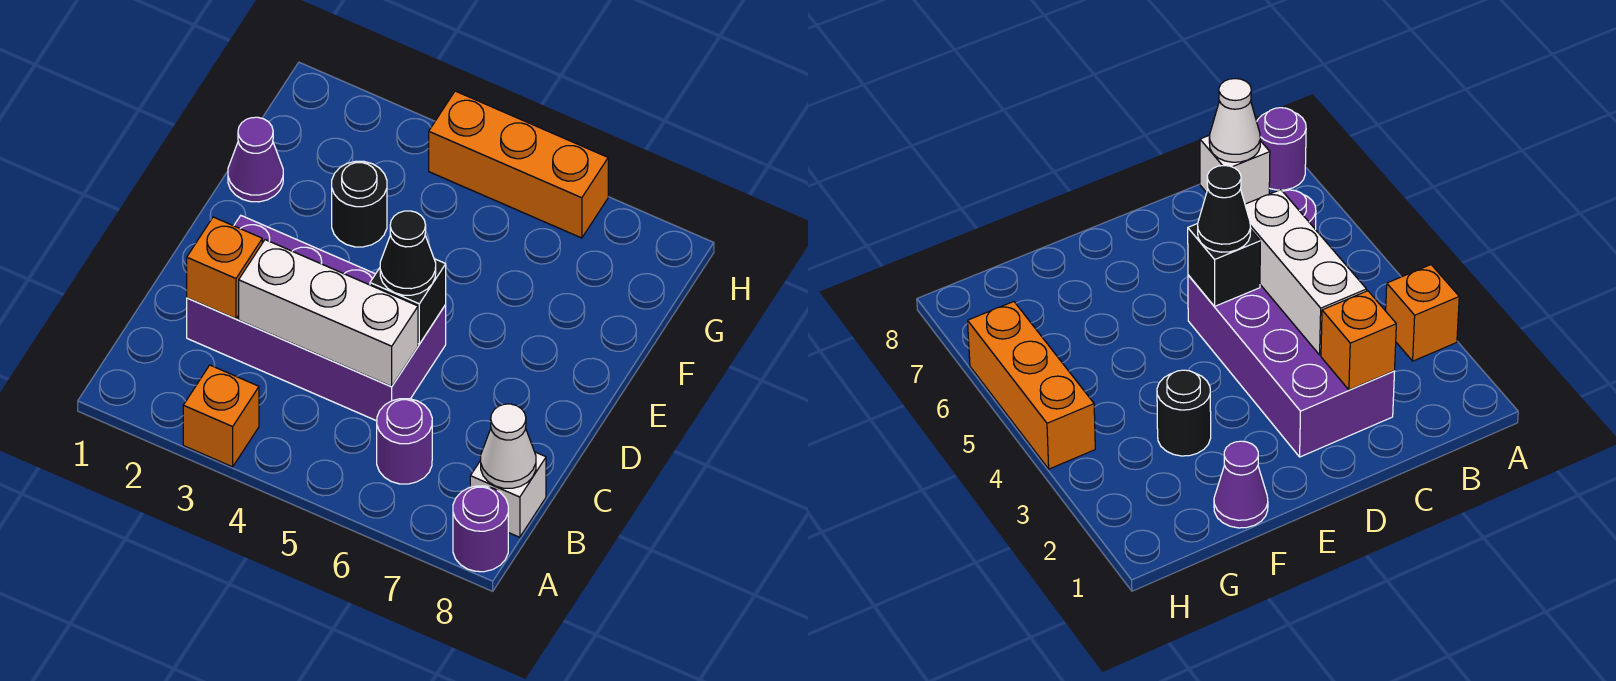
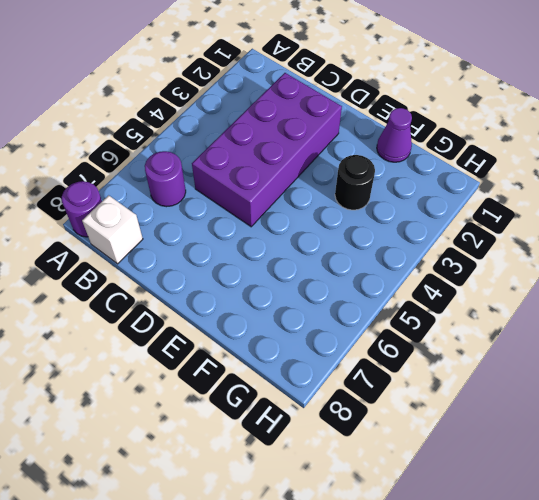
none -> orange 1x1 brick [183,365,259,467]
none -> orange 1x3 brick [429,91,608,238]
none -> white 1x1 cone [481,404,536,488]

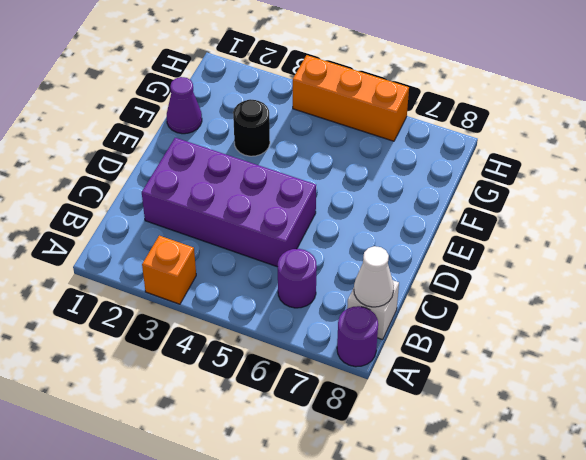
none -> orange 1x1 brick [187,217,262,319]
none -> white 1x3 brick [239,240,418,386]
none -> black 1x1 brick [370,259,446,344]

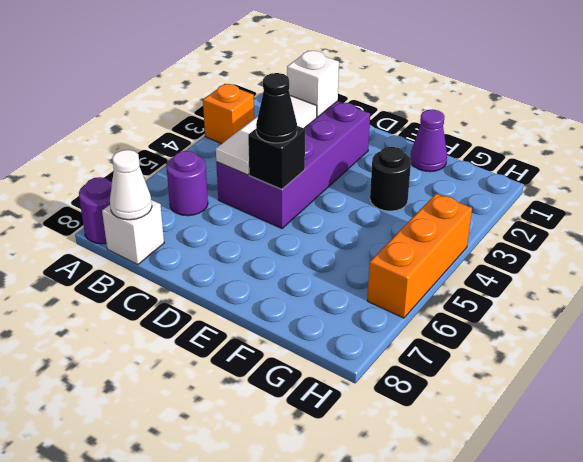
white 1x1 brick [287,51,339,117] -> orange 1x1 brick [187,217,262,319]
white 1x3 tile [216,96,317,175] -> white 1x3 brick [239,240,418,386]

